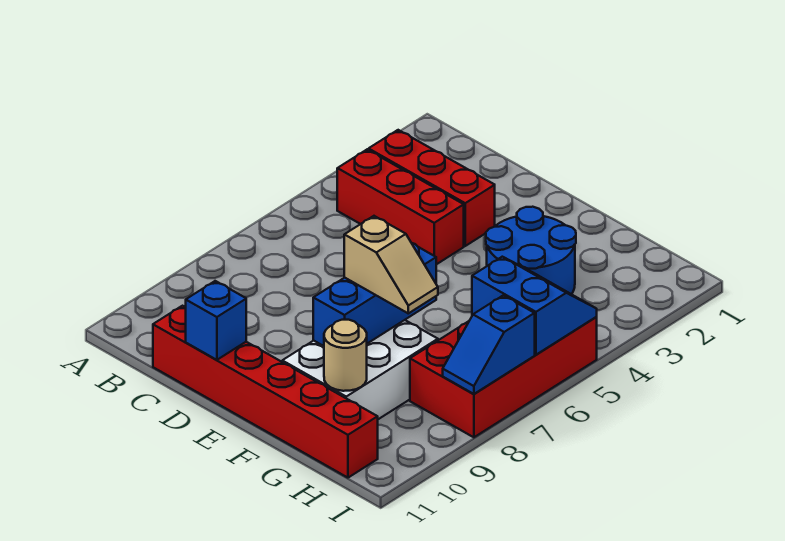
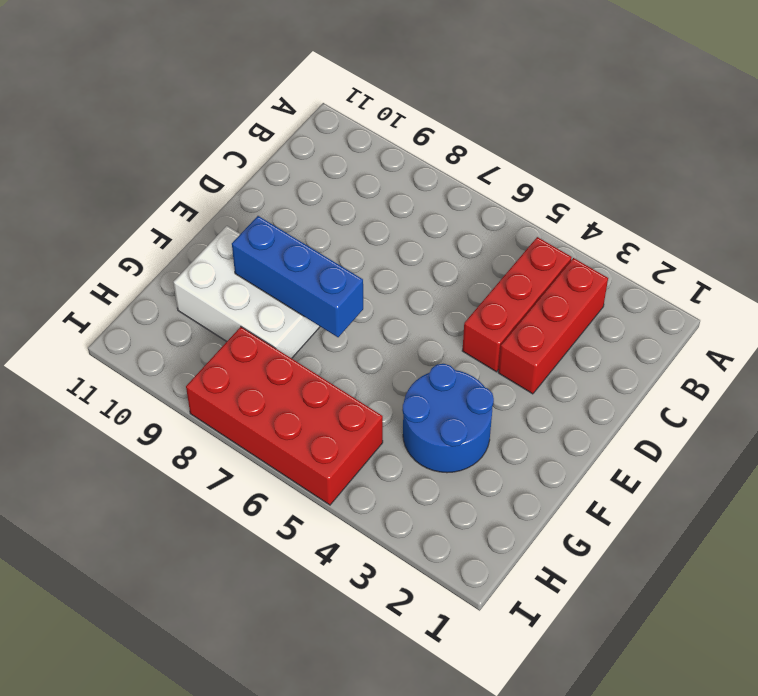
none -> red 1x6 brick [153,306,378,478]
none -> blue 1x1 brick [186,281,246,360]
none -> tan 1x1 round brick [324,320,367,391]

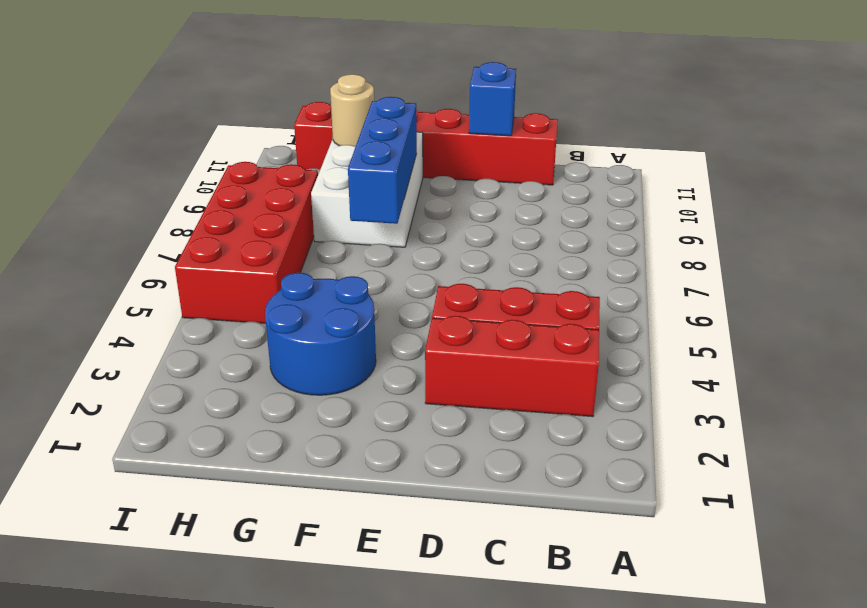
none -> blue 2x2 slope [472,257,597,355]
none -> blue 1x2 slope [443,295,535,394]
none -> tan 1x2 slope [344,216,438,313]

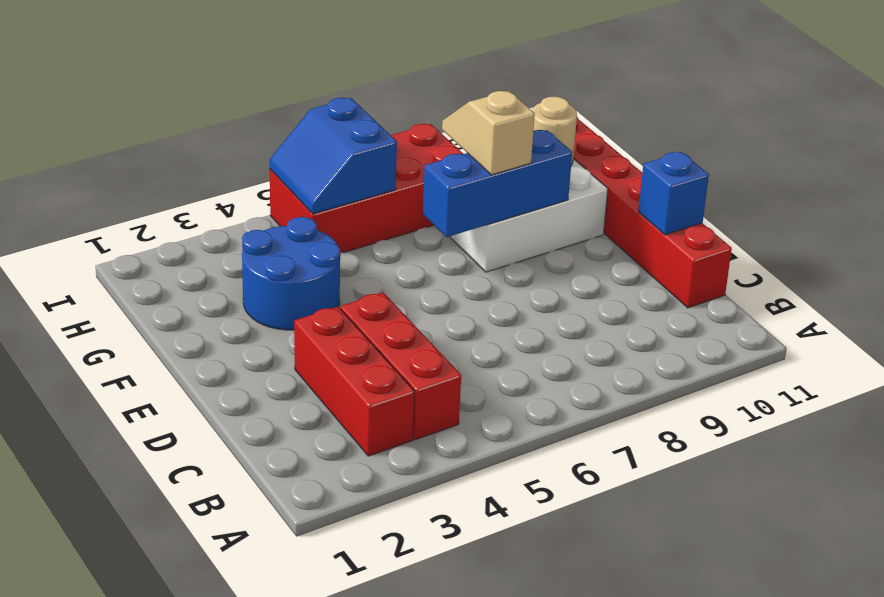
none -> blue 1x2 slope [443,295,535,394]

